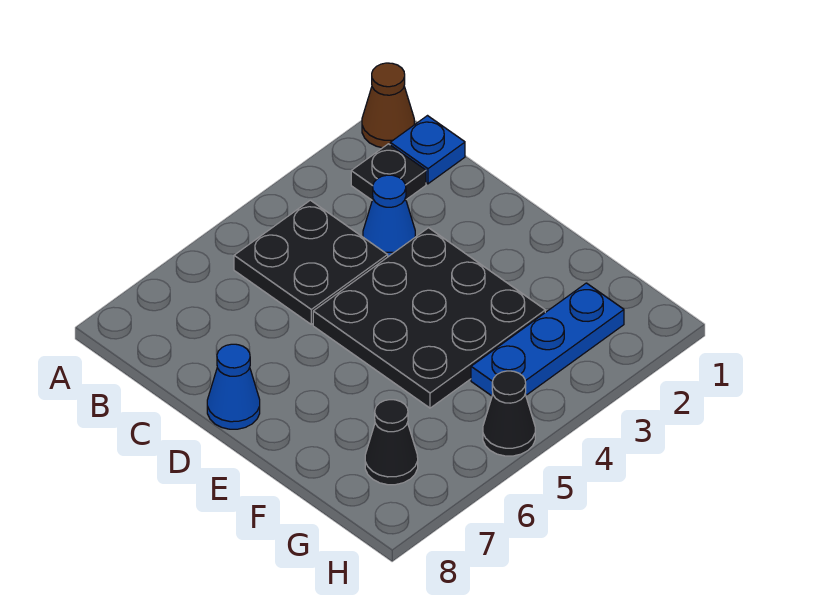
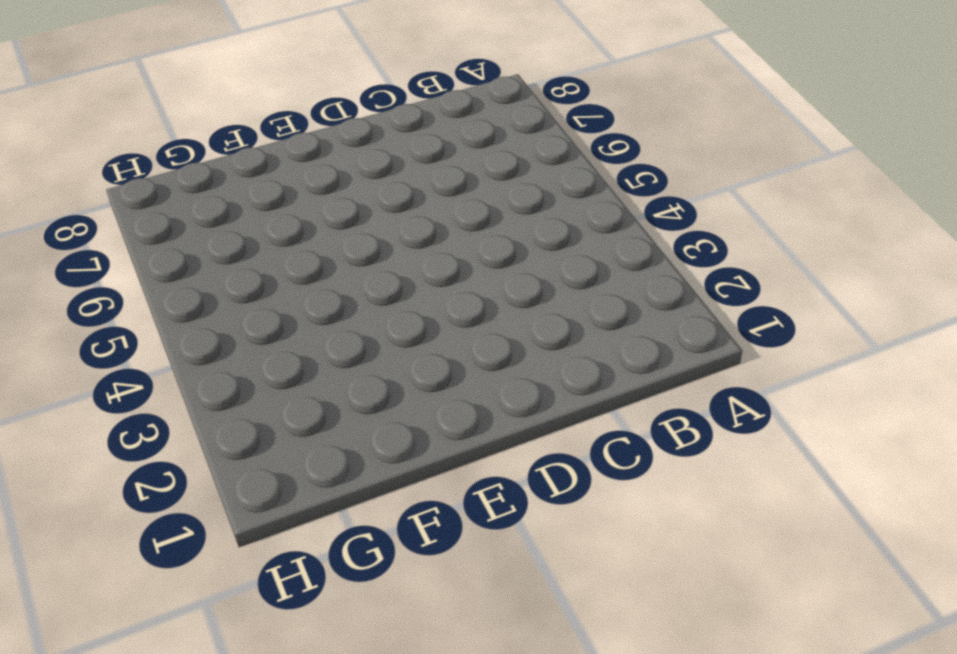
none -> brown 1x1 cone [362,63,414,148]
none -> blue 1x1 plate [390,116,465,184]

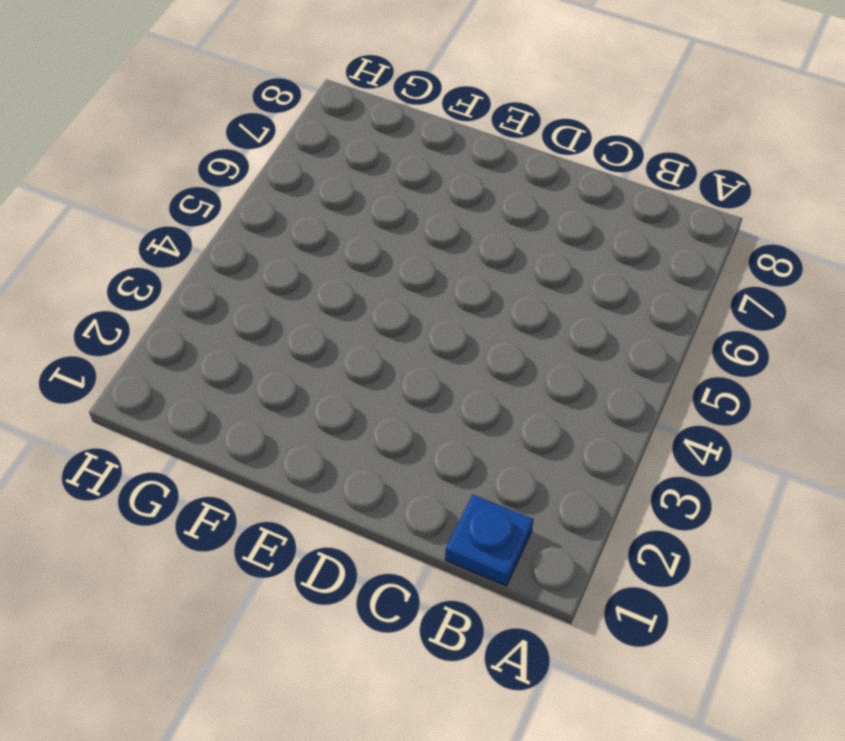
none -> brown 1x1 cone [362,63,414,148]
none -> black 1x1 plate [351,144,426,200]

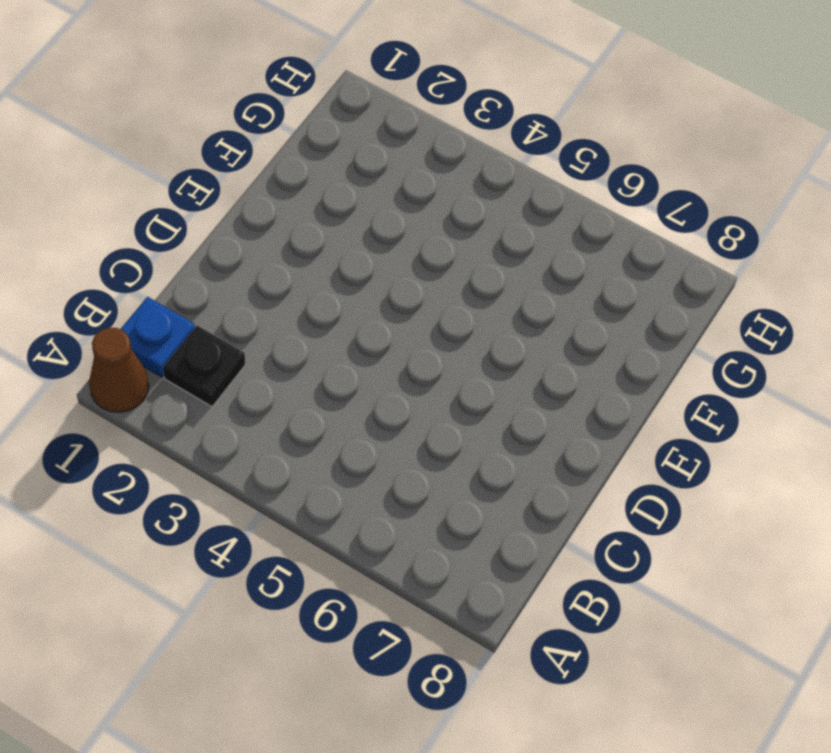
none -> black 2x2 plate [234,200,388,324]
none -> blue 1x1 cone [363,175,415,257]

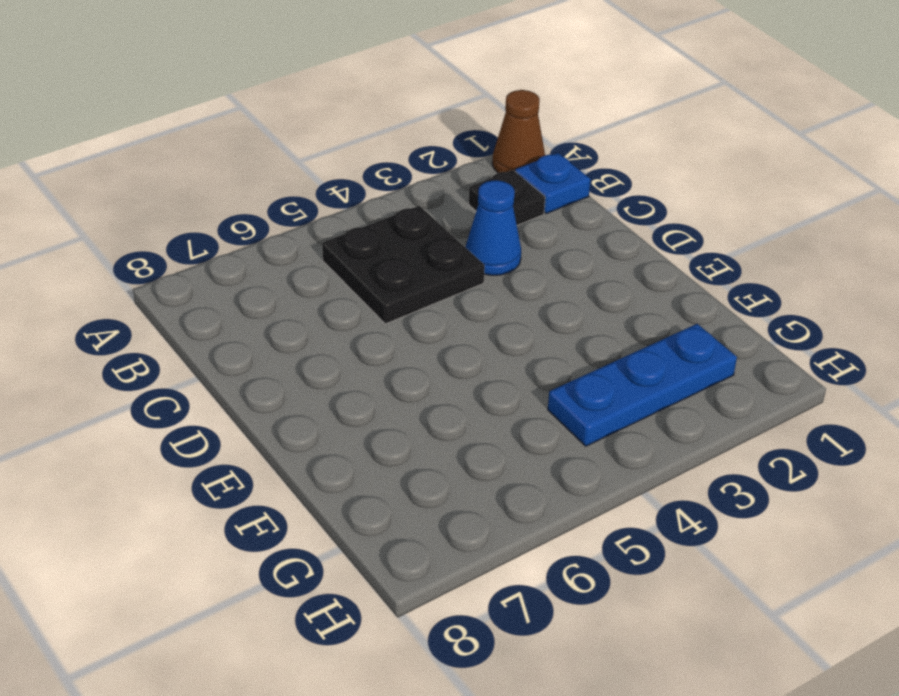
none -> black 3x3 plate [313,228,545,408]
none -> blue 1x1 cone [207,344,260,429]

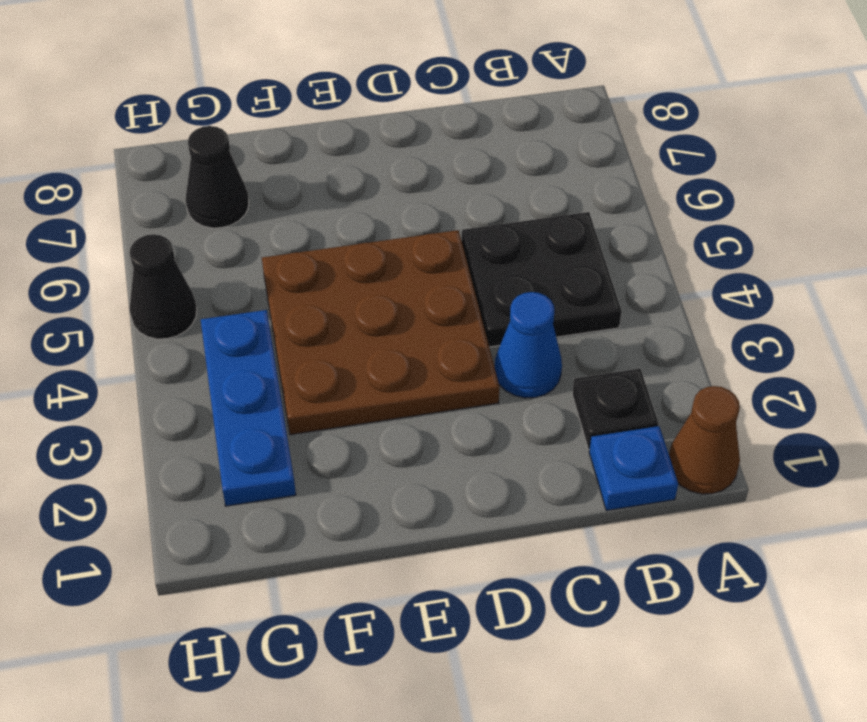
brown 3x3 plate [262,230,500,435] -> black 3x3 plate [313,228,545,408]
none -> blue 1x1 cone [207,344,260,429]

